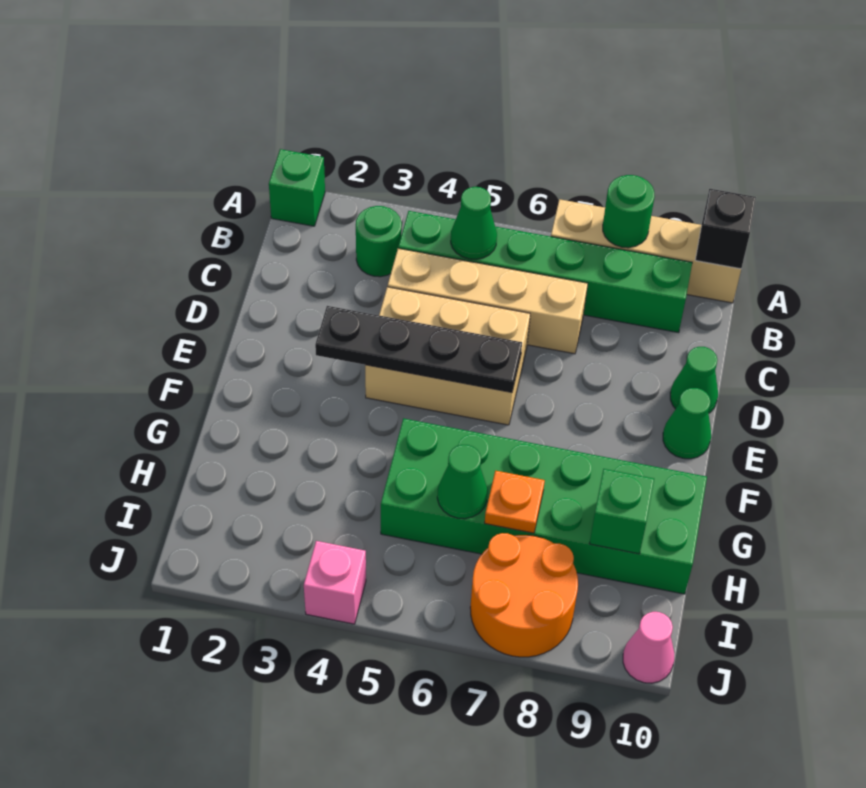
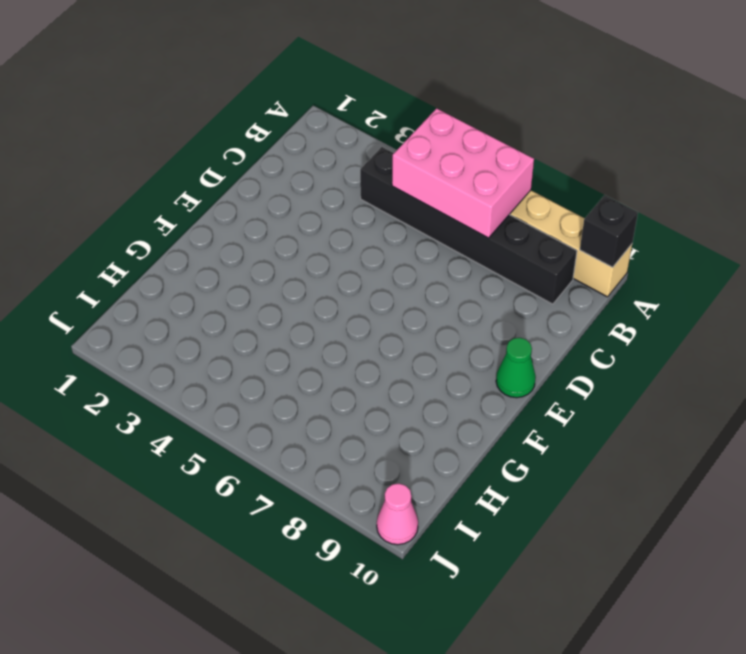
pink 2x3 brick [392,108,534,238] -> green 1x1 cone [451,187,497,259]
black 1x6 brick [360,147,577,304] -> green 1x6 brick [398,211,692,333]
none -> green 1x1 brick [269,149,325,226]
none -> green 1x1 round brick [356,206,402,277]
none -> tan 1x4 brick [388,248,588,354]

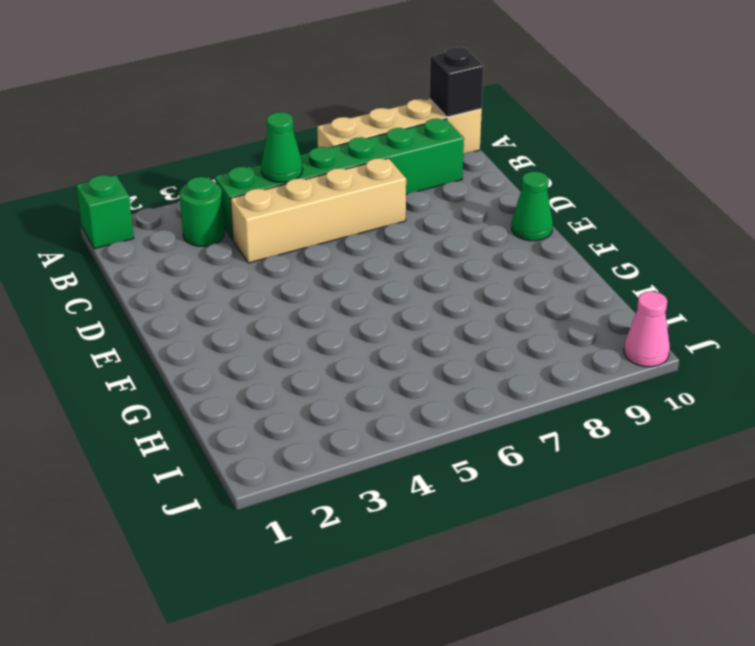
none -> tan 2x3 brick [365,287,530,425]
none -> green 1x1 cone [670,347,718,413]
none -> green 2x6 brick [381,418,707,594]

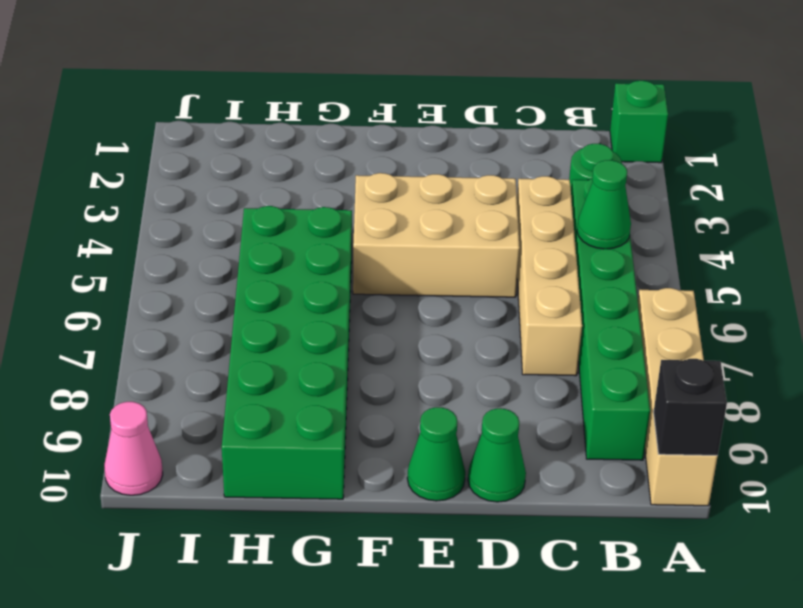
tan 2x3 brick [353,173,520,297] -> tan 2x3 brick turned to [365,287,530,425]
none -> orange 2x2 round brick [470,533,578,657]
none -> pink 1x1 brick [304,541,366,624]
none -> green 1x1 round brick [603,175,655,248]

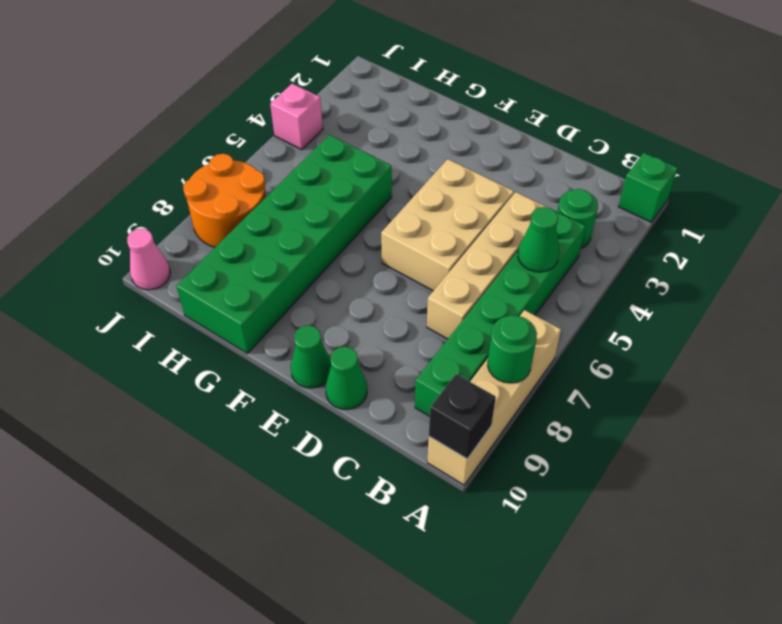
none -> black 1x4 plate [315,306,522,393]
none -> green 1x1 cone [437,445,488,519]
none -> orange 1x1 plate [485,471,545,533]

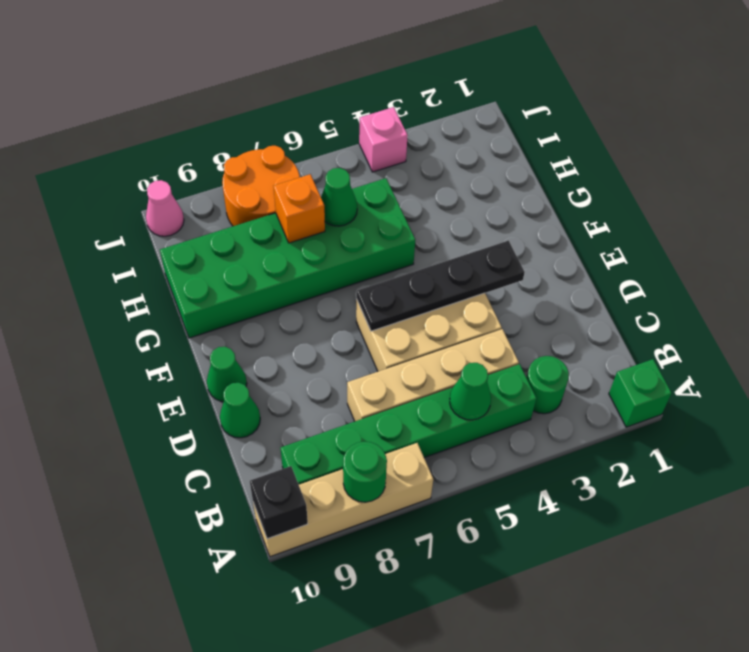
orange 1x1 brick [274,174,325,243] -> orange 1x1 plate [485,471,545,533]
none -> green 1x1 brick [589,469,654,554]

